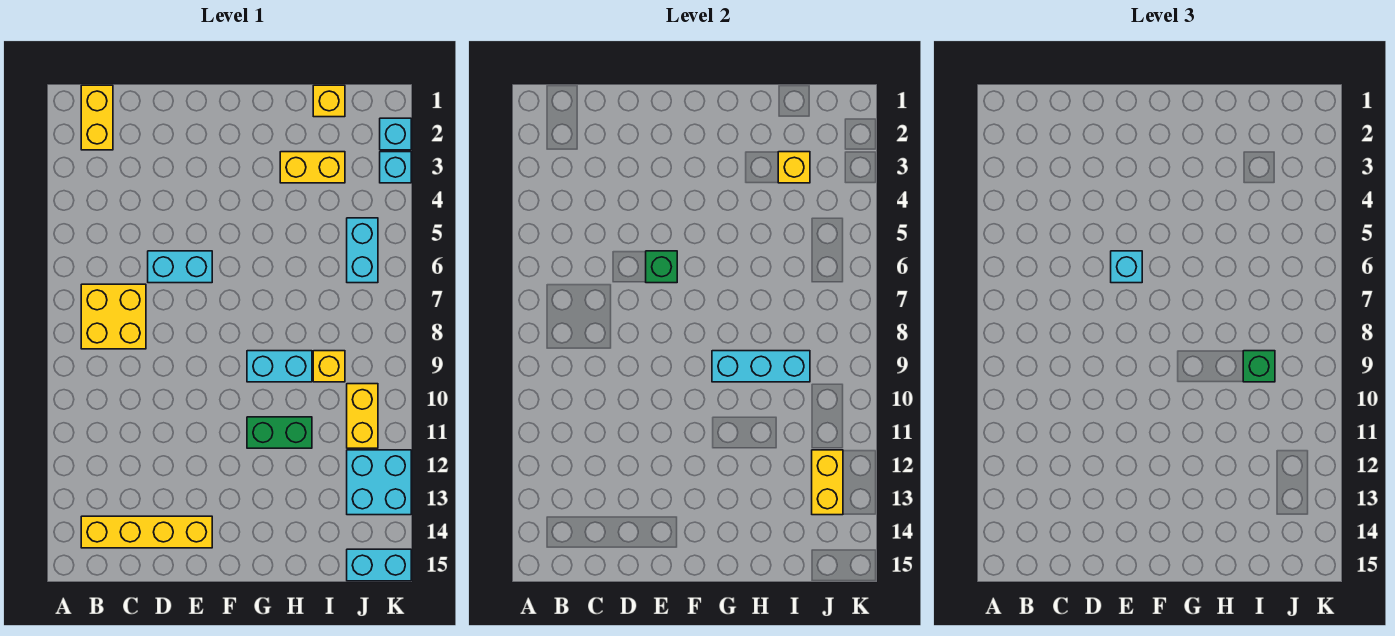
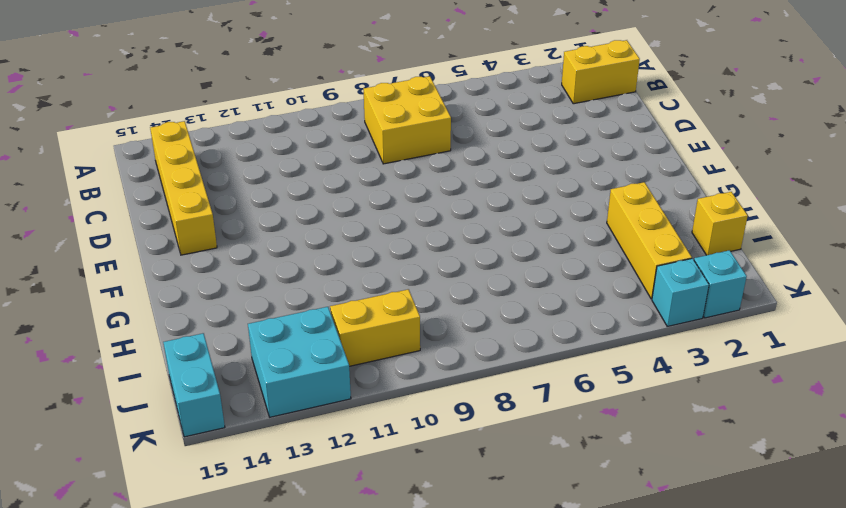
yellow 1x3 brick [607,182,692,299] -> yellow 1x2 brick [280,152,345,183]
none -> cyan 1x2 brick [148,251,212,283]
none -> cyan 1x2 brick [247,351,312,382]
none -> green 1x2 brick [247,417,312,448]

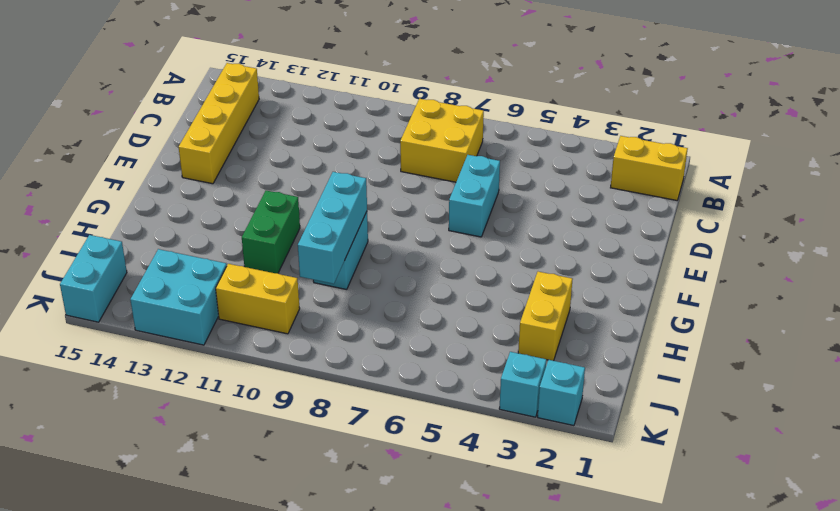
none -> yellow 1x1 brick [313,85,345,117]
none -> yellow 1x1 brick [313,351,345,382]
none -> cyan 1x2 brick [347,218,378,283]

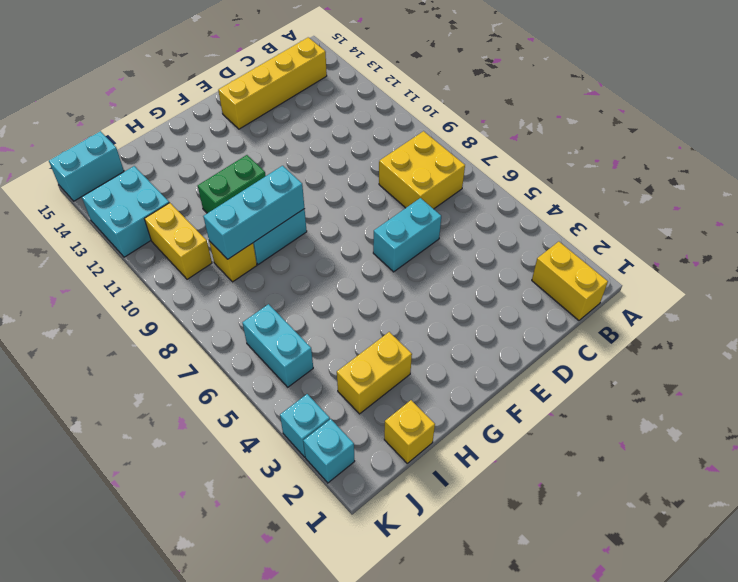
none -> green 1x1 brick [646,251,677,283]
none -> yellow 1x1 brick [778,152,810,183]
none -> yellow 1x2 brick [812,450,843,515]

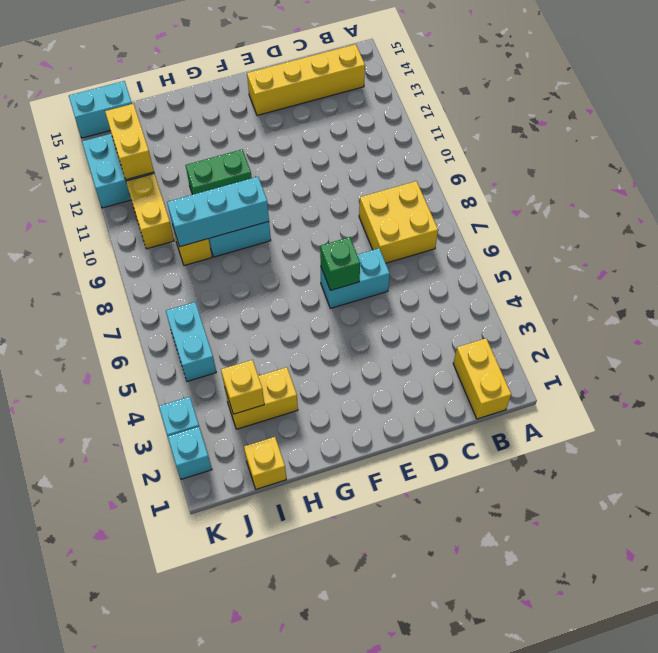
none -> cyan 1x1 brick [1111,251,1142,283]
none -> green 1x1 brick [1243,351,1275,382]

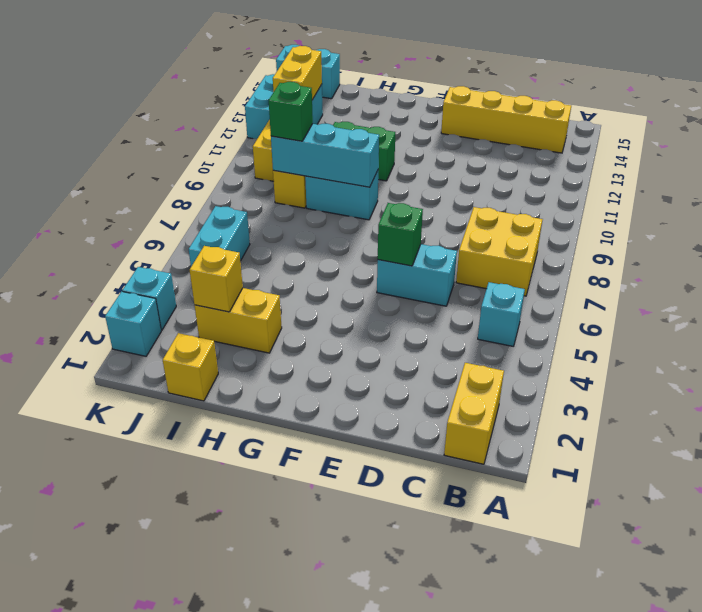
cyan 1x1 brick [478,282,525,346] -> cyan 1x1 brick moved to [1111,251,1142,283]

